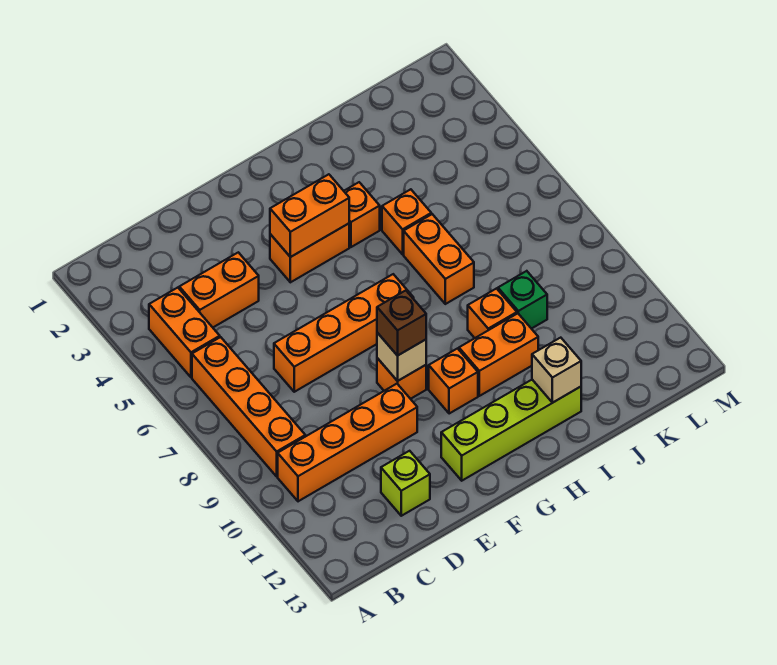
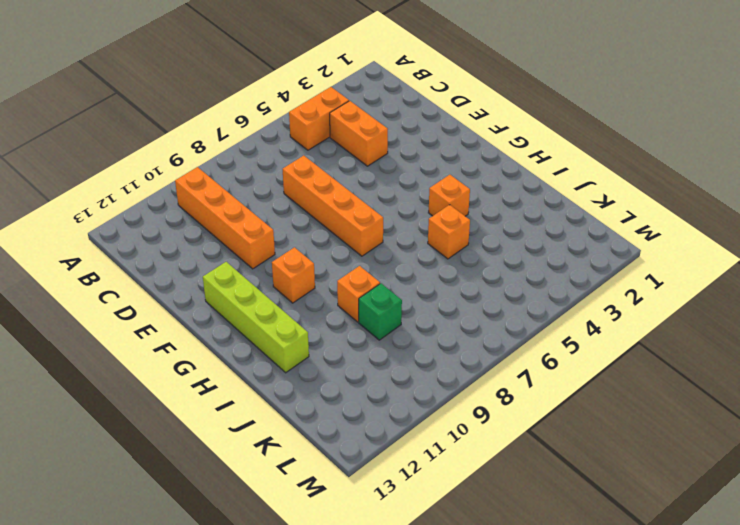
none -> orange 1x4 brick [192,337,305,476]
none -> lime 1x1 brick [381,451,430,516]
none -> orange 1x2 brick [270,224,349,282]

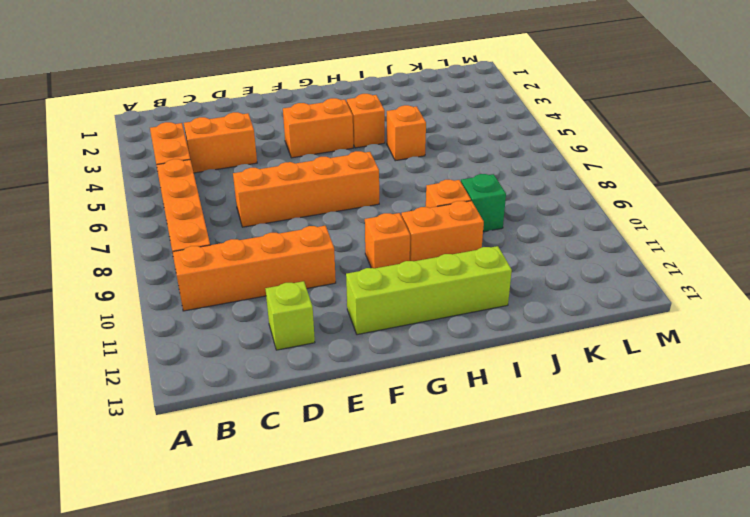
none -> orange 1x1 brick [377,358,426,399]
none -> orange 1x2 brick [404,214,474,304]
none -> orange 1x2 brick [270,174,349,257]

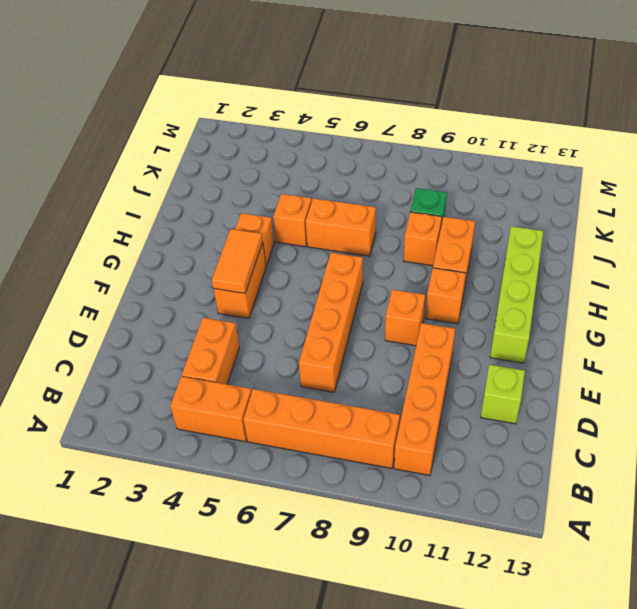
orange 1x2 tile [212,229,263,293] -> orange 1x2 brick [270,174,349,257]
none -> tan 1x1 brick [377,333,426,381]
none -> tan 1x1 brick [532,338,581,403]
none -> brown 1x1 brick [377,290,426,356]

